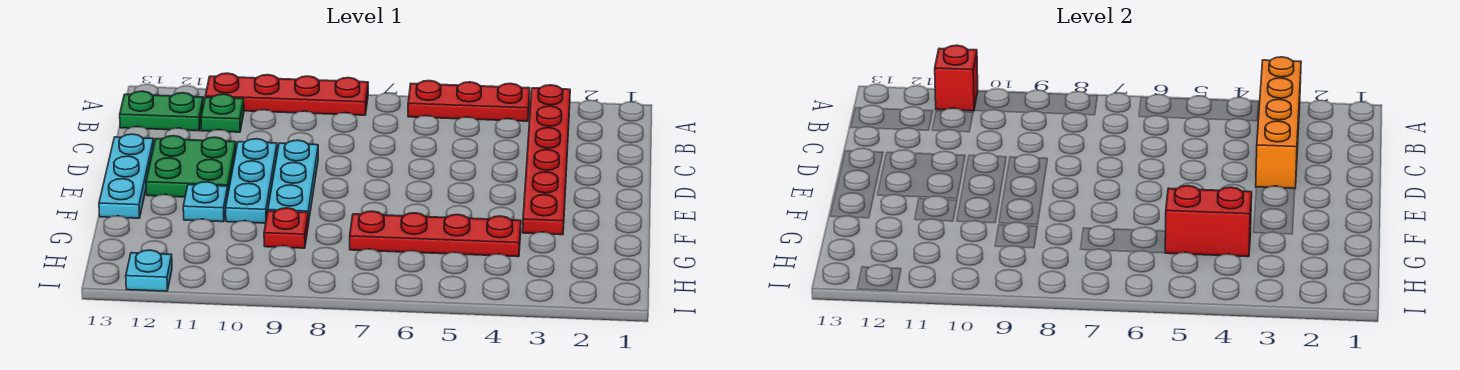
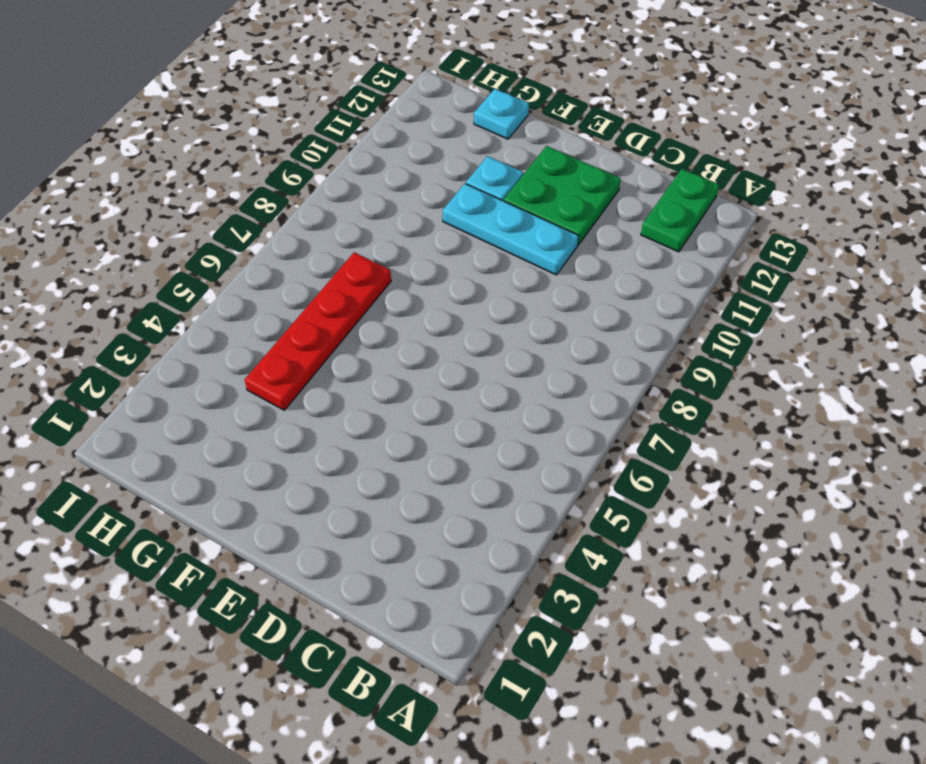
cyan 1x1 plate [474,89,529,139] -> cyan 1x1 plate moved to [126,250,172,291]
none -> red 1x6 plate [523,85,570,235]
none -> red 1x3 plate [408,81,530,121]
none -> red 1x4 plate [205,73,368,115]

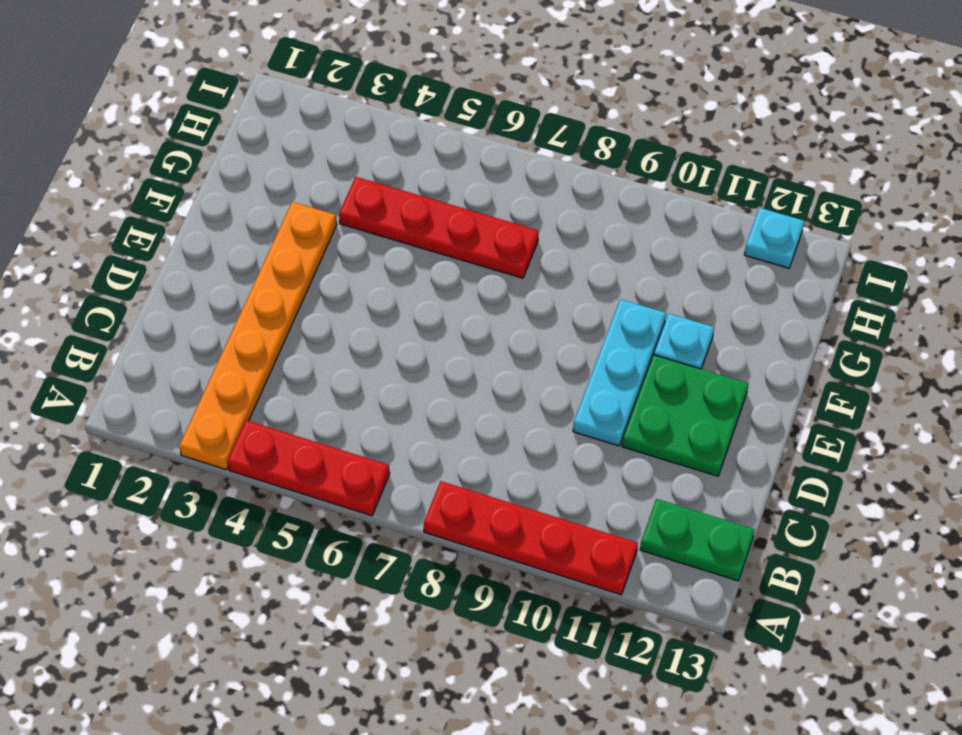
orange 1x6 plate [179,202,337,470] -> red 1x6 plate [523,85,570,235]
none -> green 1x1 plate [201,94,244,132]
none -> cyan 1x3 plate [268,140,318,224]
none -> cyan 1x3 plate [99,134,154,218]

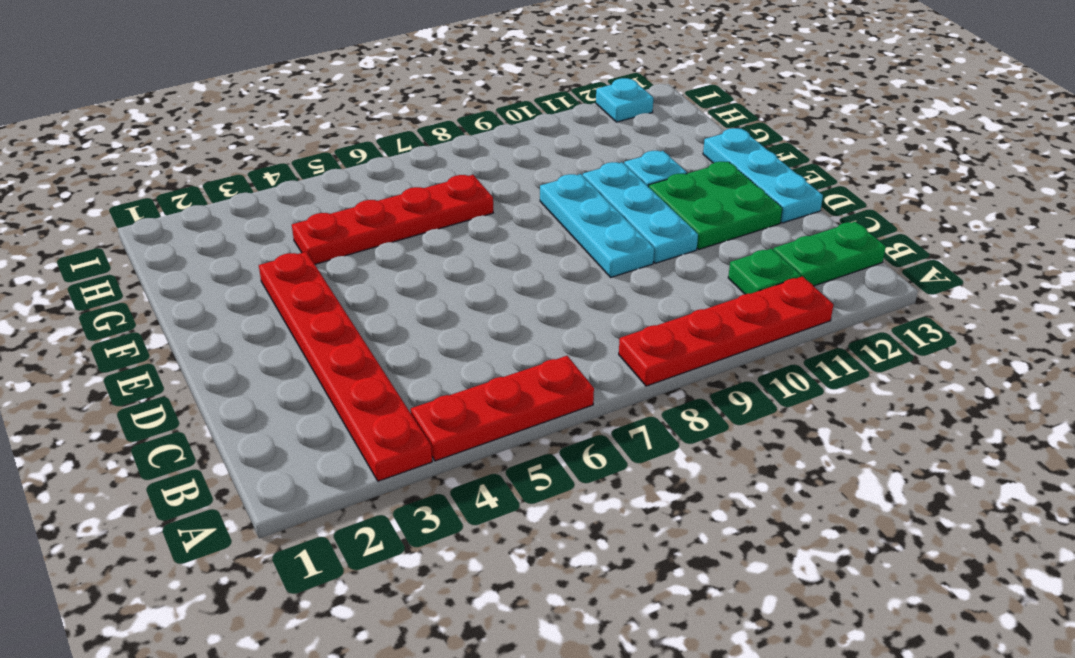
none -> red 1x1 plate [264,208,308,248]
none -> orange 1x4 brick [1256,57,1301,188]
none -> red 1x1 brick [935,45,978,111]

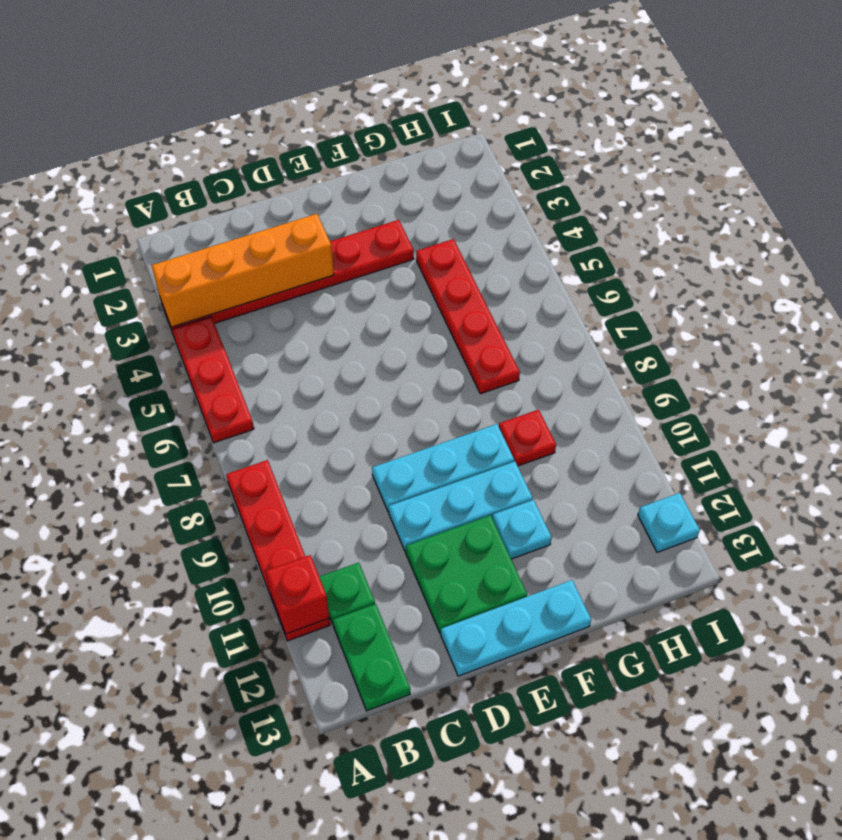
none -> red 1x2 brick [1165,186,1252,257]

